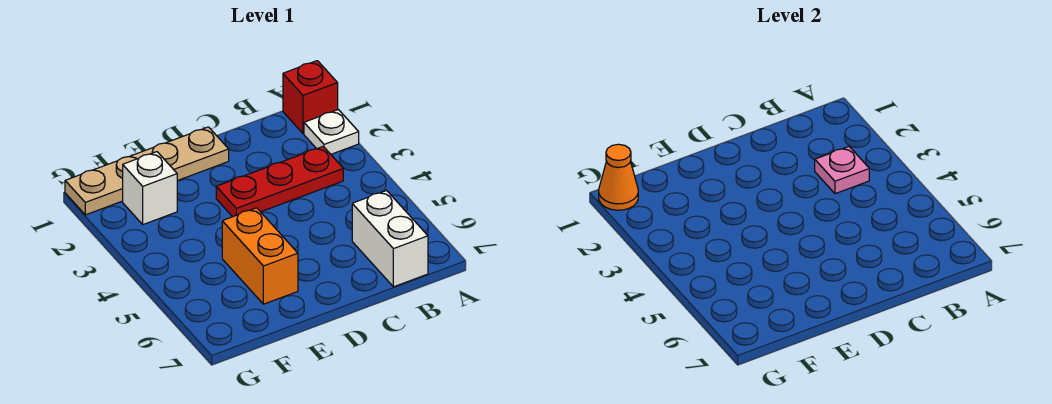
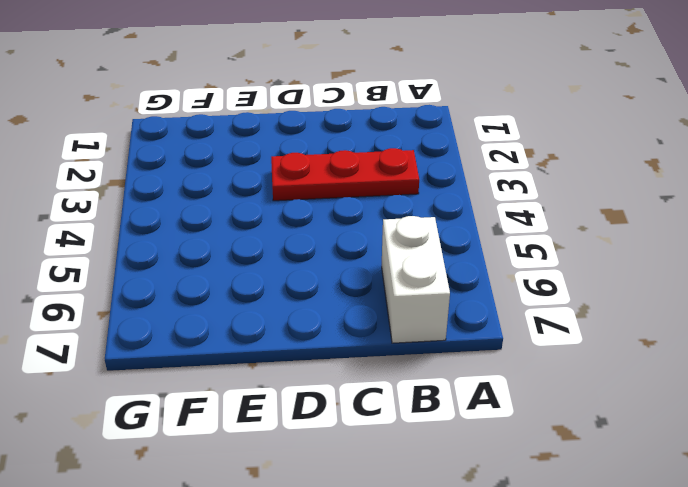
none -> red 1x1 brick [283,61,338,134]
none -> white 1x1 plate [304,110,359,154]

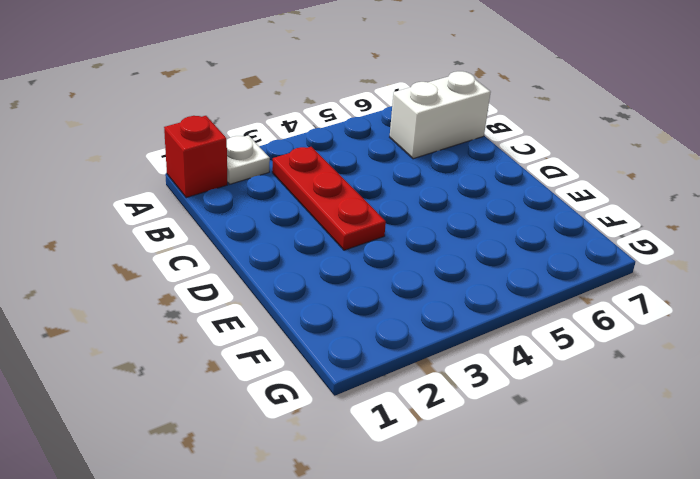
none -> tan 1x4 plate [65,127,229,215]
none -> orange 1x2 brick [222,208,298,304]

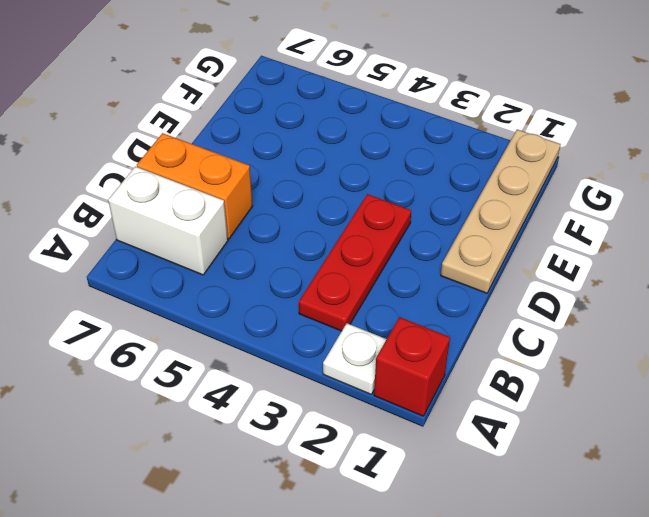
orange 1x2 brick [137,133,252,239] -> orange 1x2 brick moved to [222,208,298,304]
none -> white 1x1 brick [123,152,177,224]
none -> pink 1x1 plate [815,147,869,194]

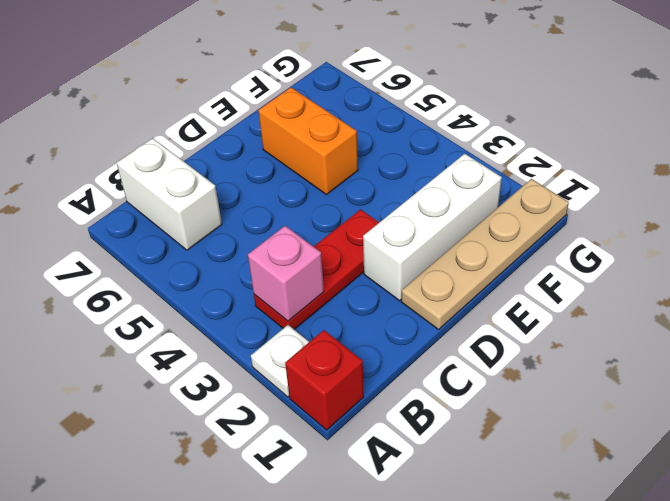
pink 1x1 brick [248,226,324,321] -> pink 1x1 plate [815,147,869,194]
white 1x3 brick [363,154,502,301] -> white 1x1 brick [123,152,177,224]
none -> orange 1x1 cone [599,144,638,210]

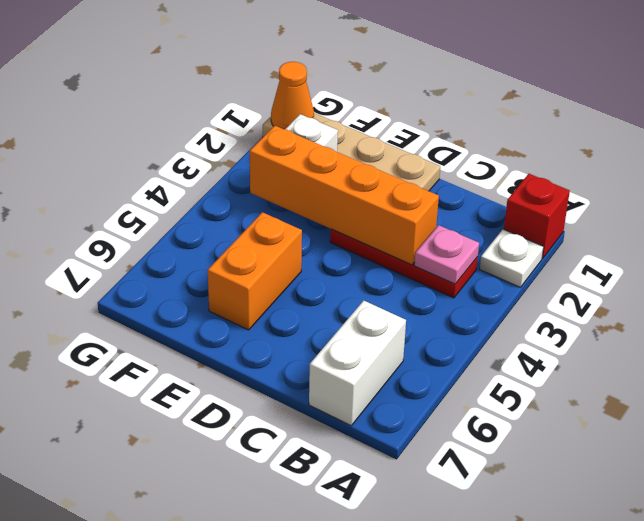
orange 1x4 brick [250,126,439,265] -> none

